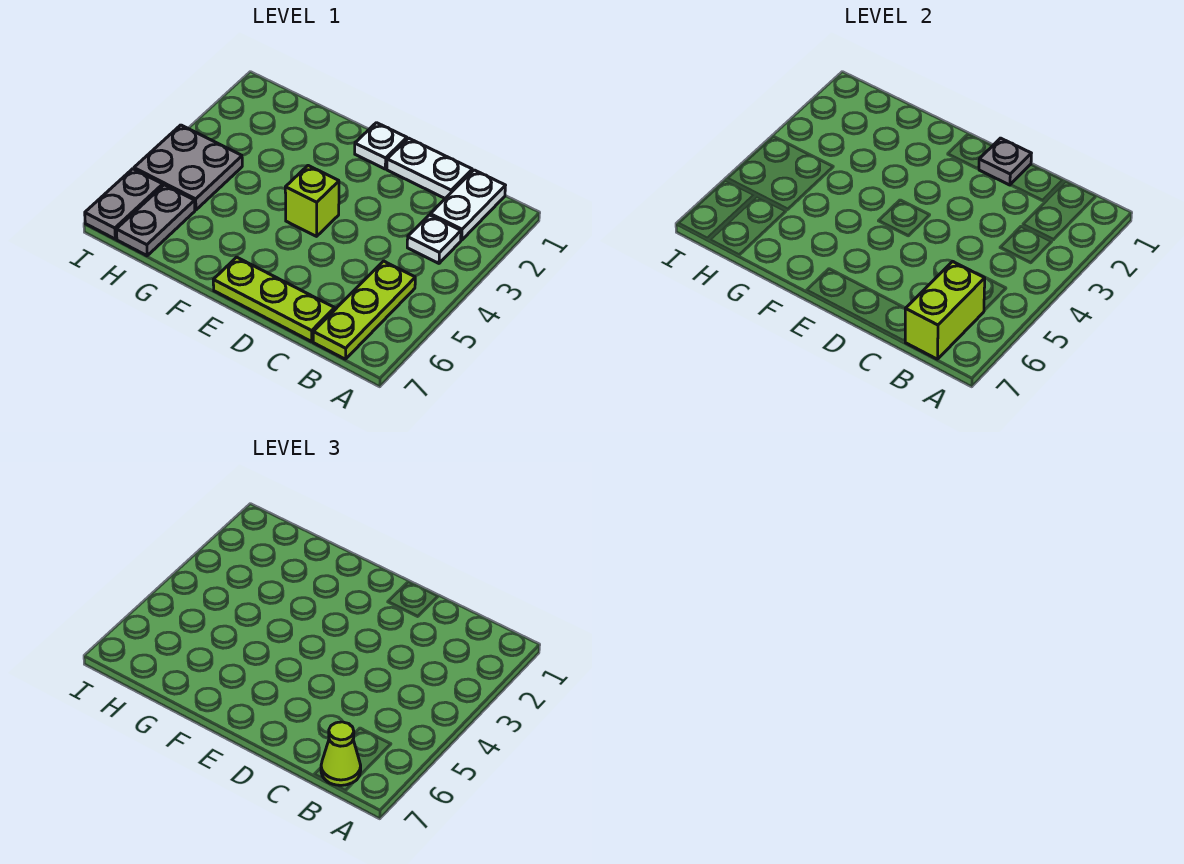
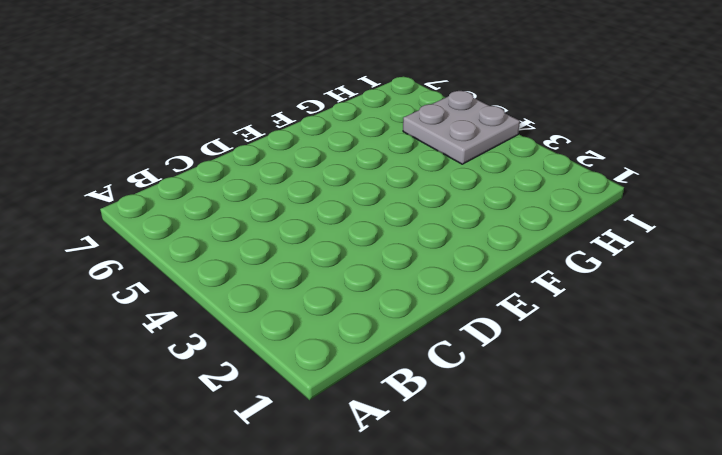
none -> white 1x2 plate [430,170,506,240]
none -> white 1x1 plate [407,215,461,263]
none -> lime 1x3 plate [313,261,415,359]

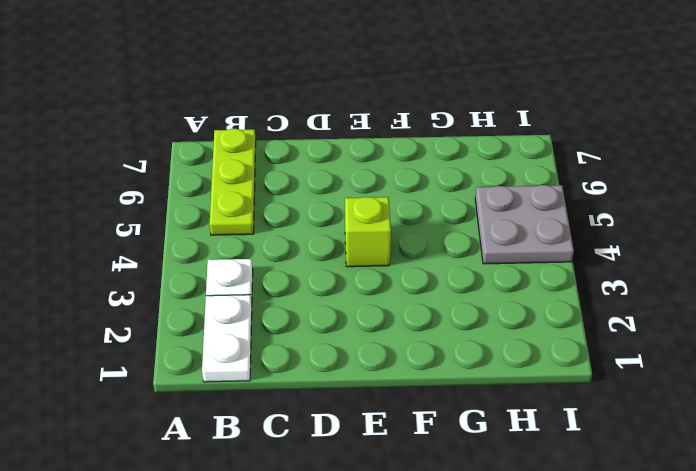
none -> white 1x2 plate [387,138,472,198]
none -> lime 1x3 plate [213,257,335,342]
none -> white 1x1 plate [355,123,407,169]

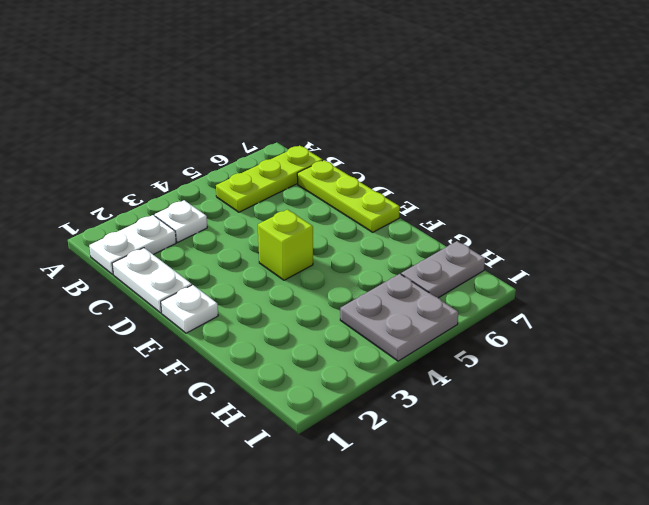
none -> grey 1x2 plate [85,169,163,239]
none -> lime 1x2 brick [905,261,985,359]
none -> grey 1x1 plate [979,138,1031,185]

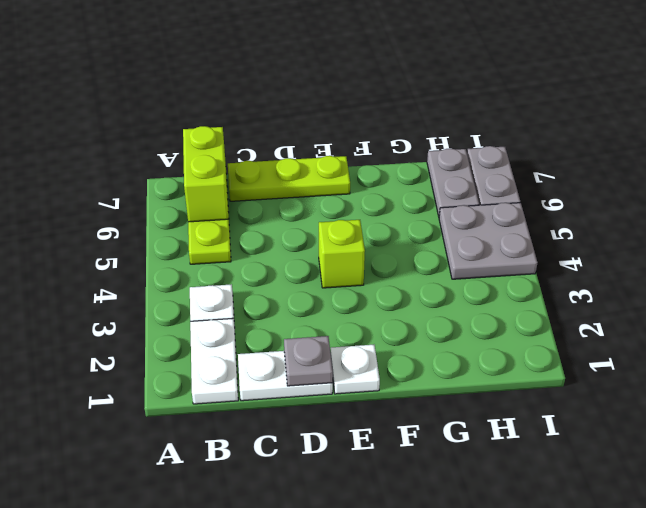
none -> lime 1x1 cone [321,722,361,785]

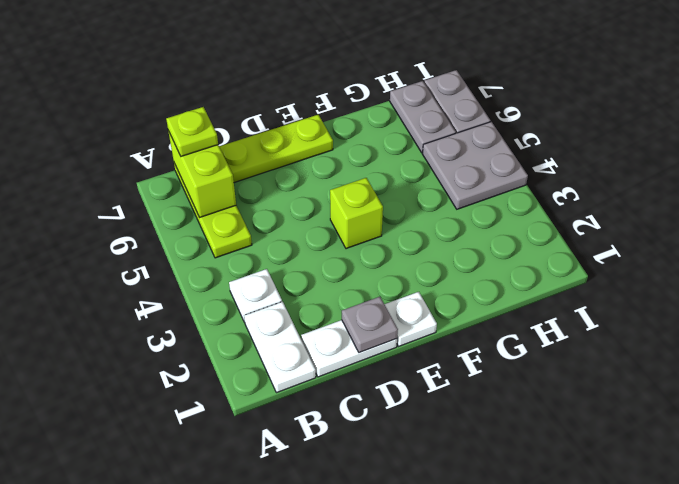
lime 1x1 plate [166,107,218,156] -> lime 1x1 cone [321,722,361,785]

